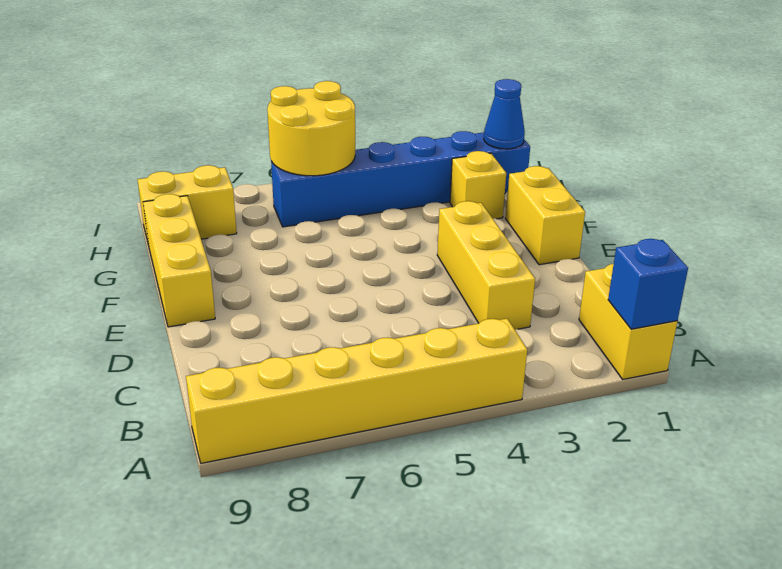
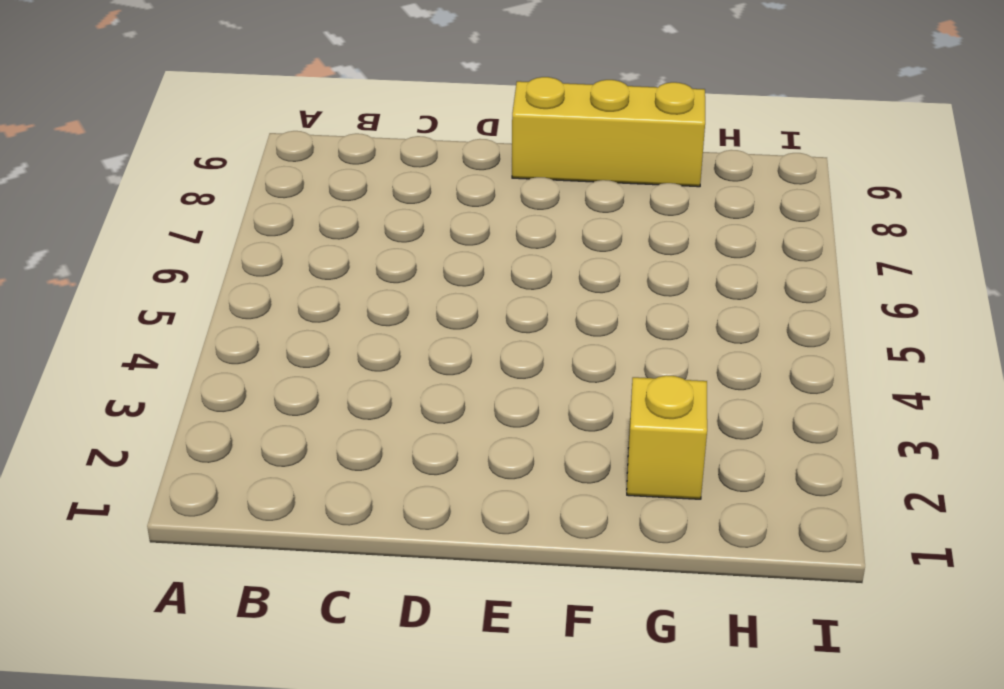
none -> yellow 1x2 brick [579,264,677,379]
none -> yellow 1x6 brick [186,319,527,463]

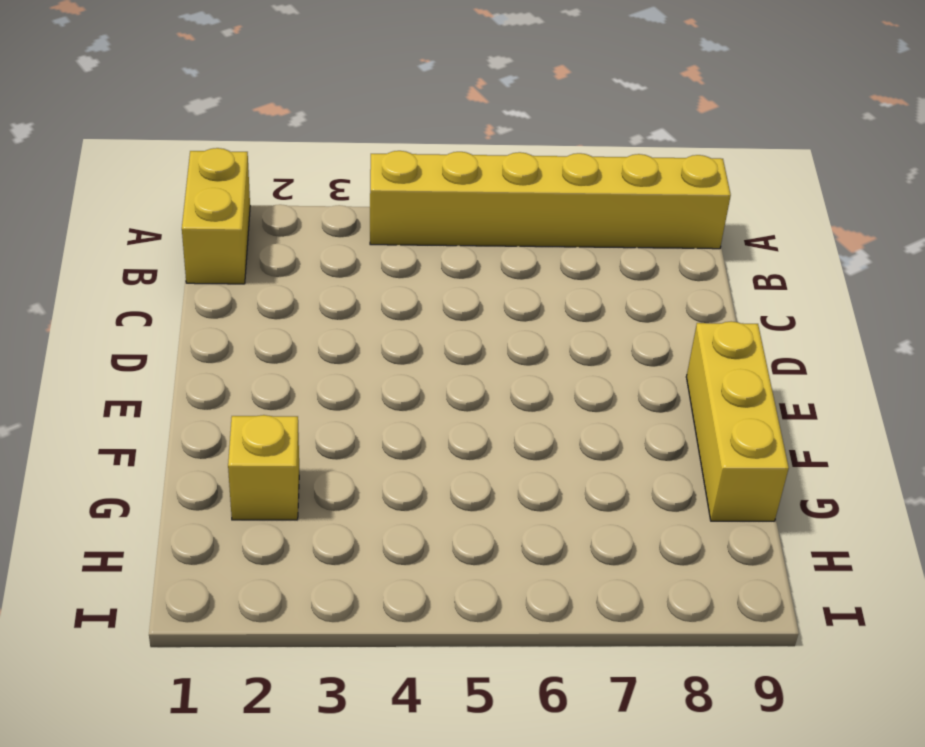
none -> yellow 1x3 brick [437,201,535,330]
none -> yellow 1x2 brick [505,166,585,265]

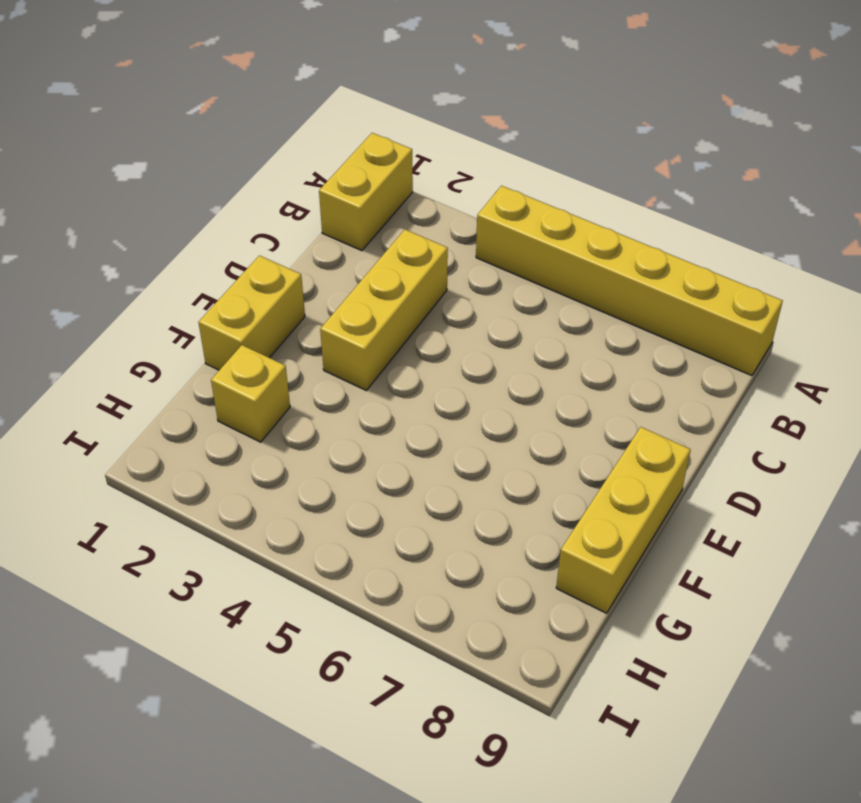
none -> blue 1x6 brick [271,131,530,227]
none -> yellow 1x2 brick [137,165,237,242]

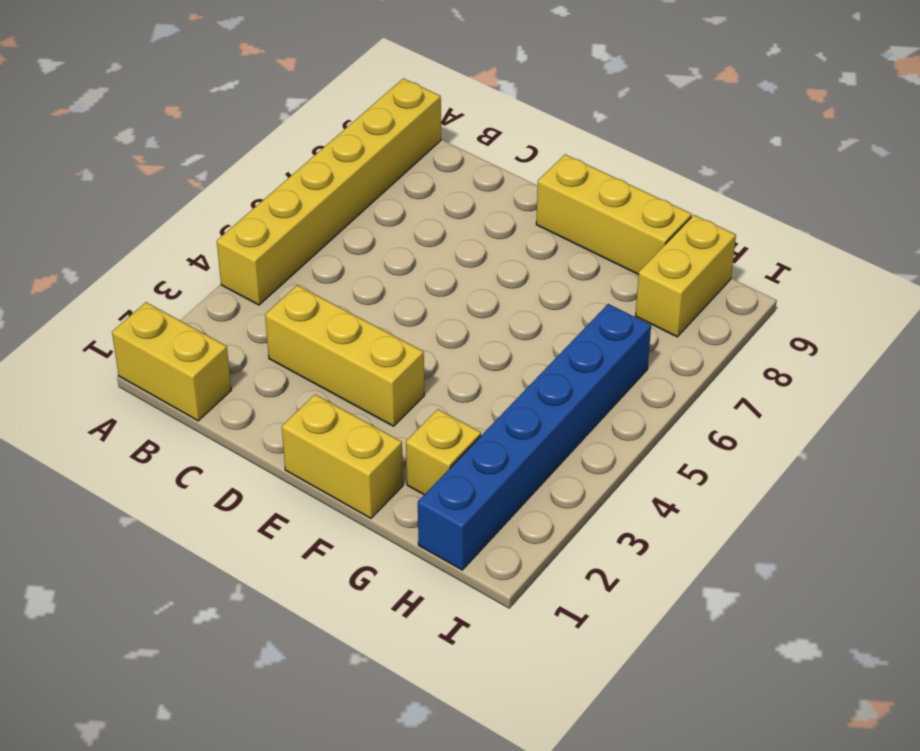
none -> blue 1x1 brick [608,239,688,329]
none -> blue 1x1 cone [484,79,525,149]

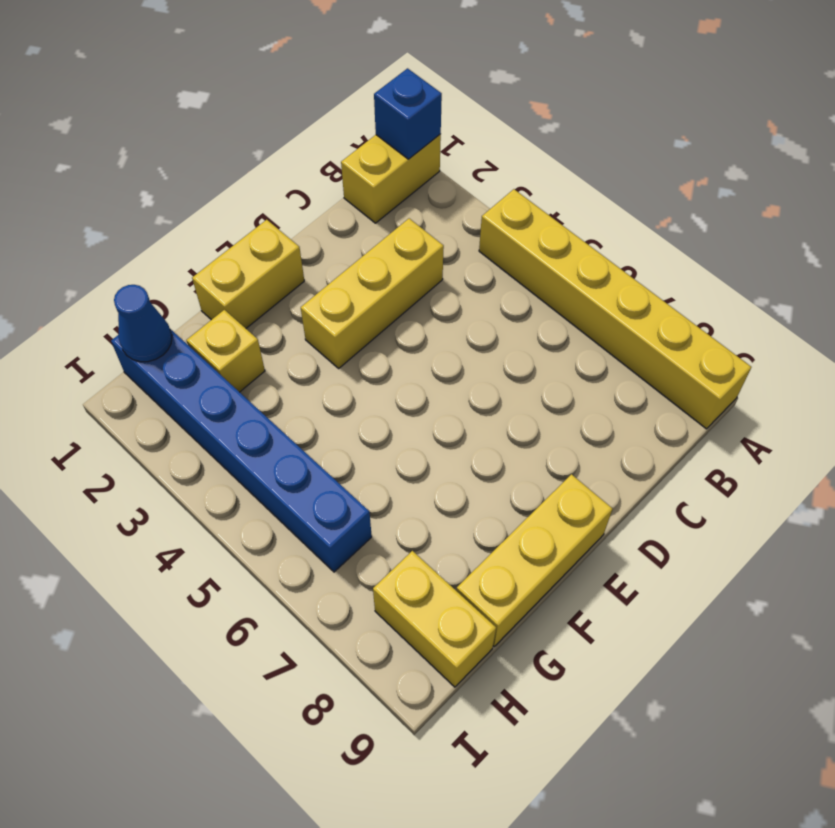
none -> yellow 2x2 round brick [267,81,355,176]

